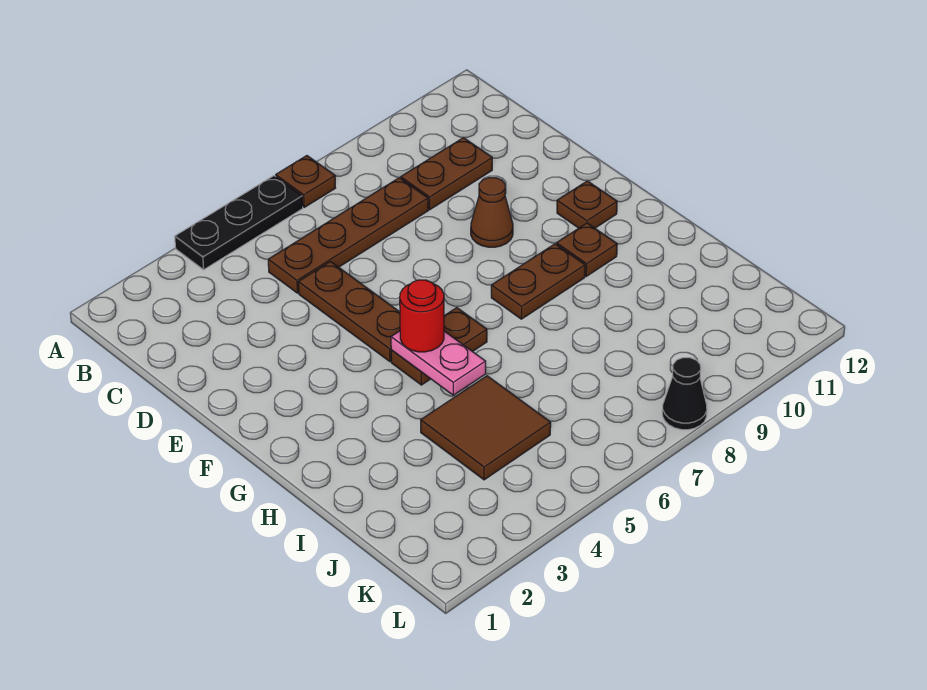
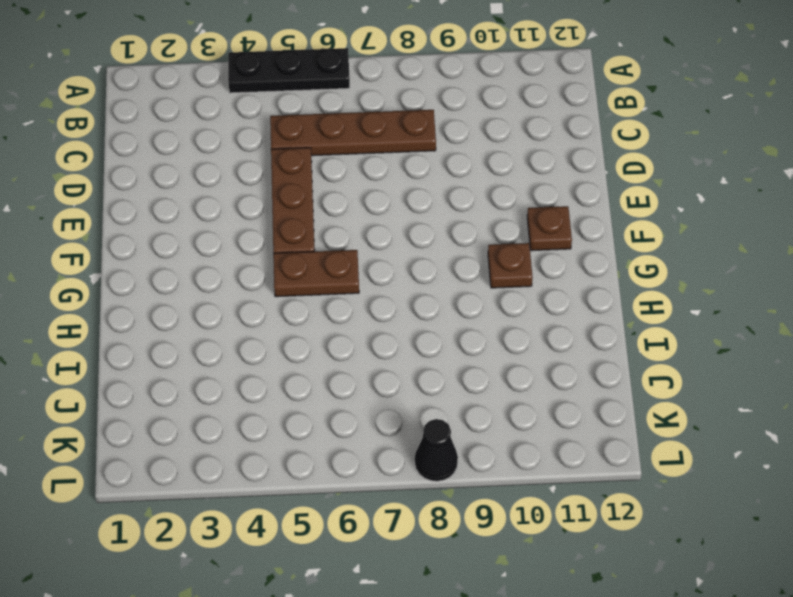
none -> brown 1x1 plate [276,156,335,207]
none -> brown 1x2 plate [401,138,492,210]
none -> brown 1x1 cone [471,178,513,247]

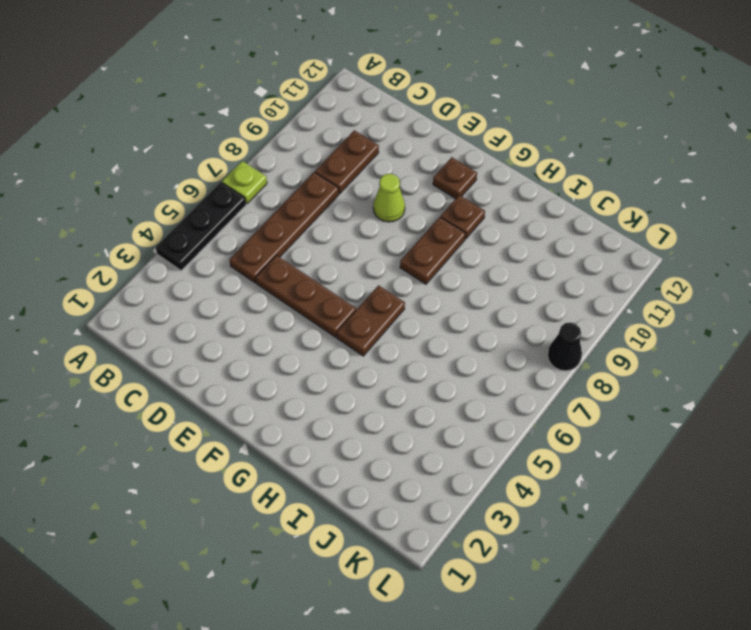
lime 1x1 plate [222,161,267,204] -> brown 1x1 plate [276,156,335,207]
lime 1x1 cone [373,174,405,222] -> brown 1x1 cone [471,178,513,247]
none -> brown 2x2 tile [421,376,551,480]
none -> pink 1x2 plate [391,331,486,395]
none -> red 1x1 round brick [400,280,444,352]

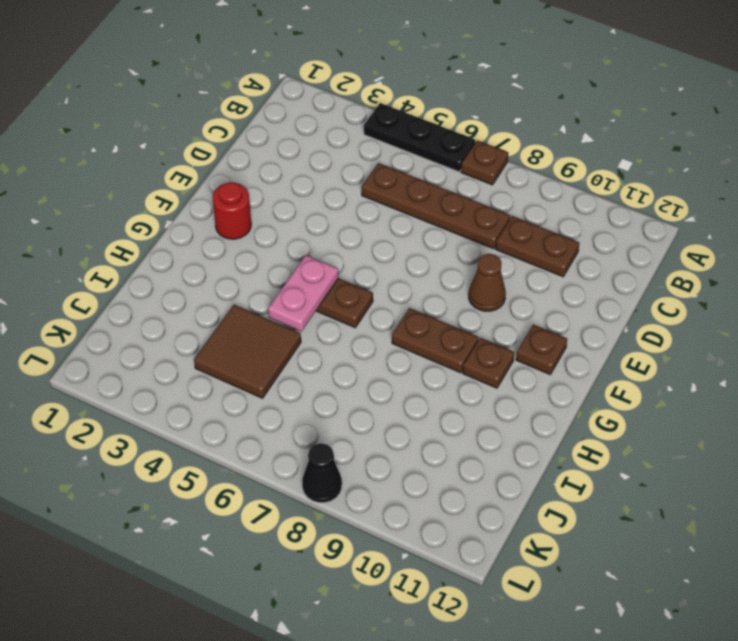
red 1x1 round brick [213,182,251,239] -> red 1x1 round brick moved to [400,280,444,352]
none -> brown 1x3 plate [298,262,400,362]

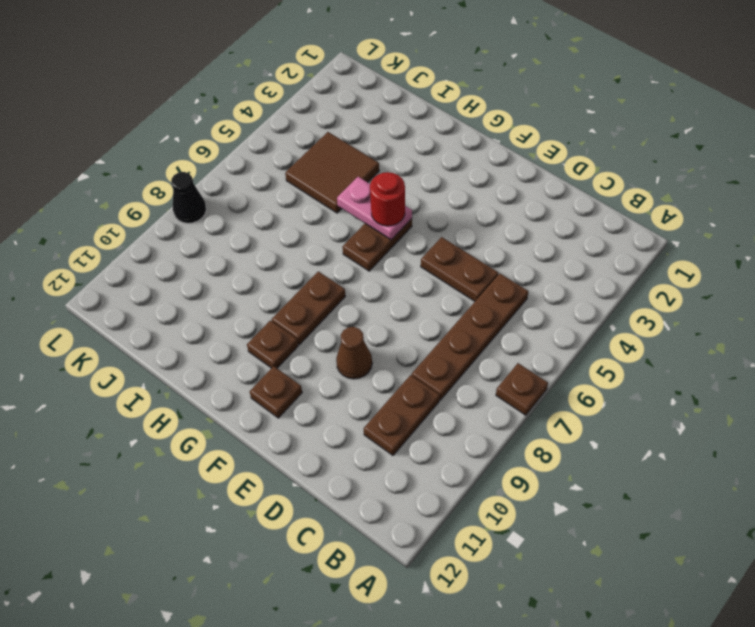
brown 1x2 plate [421,237,498,301] -> brown 1x3 plate [298,262,400,362]
none -> black 1x3 plate [175,176,303,270]

